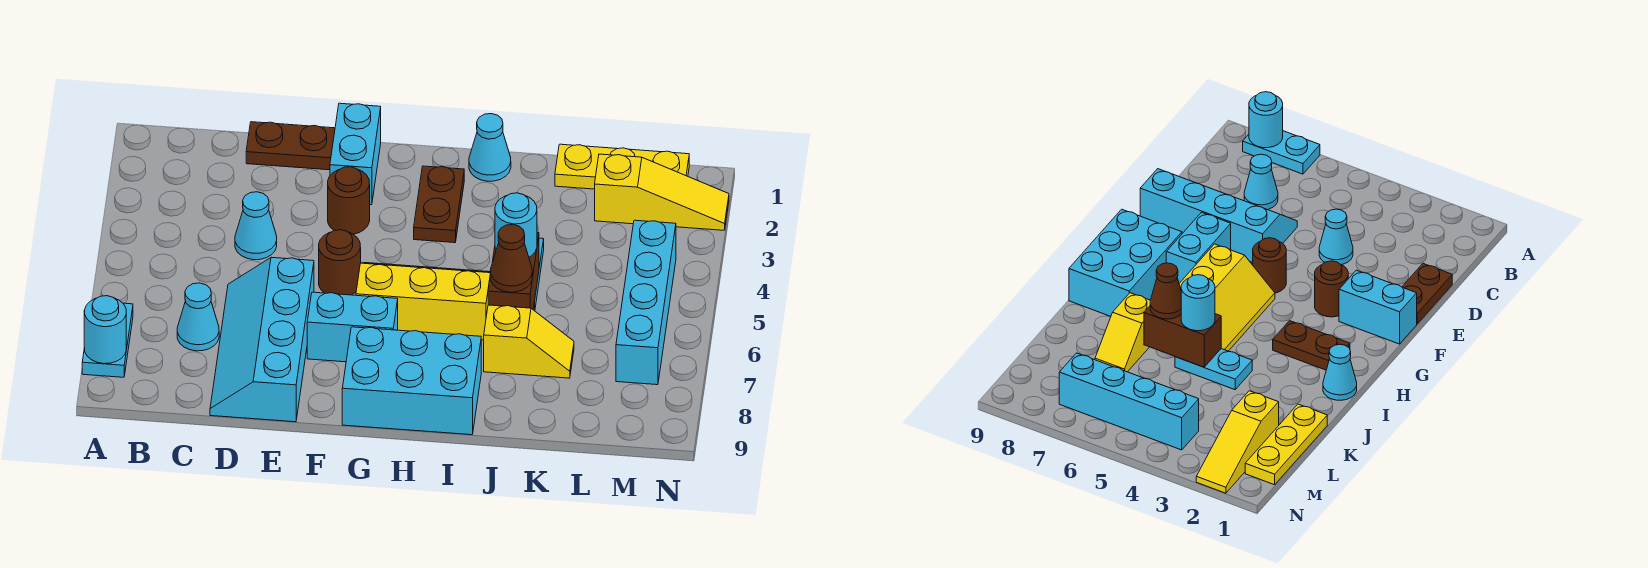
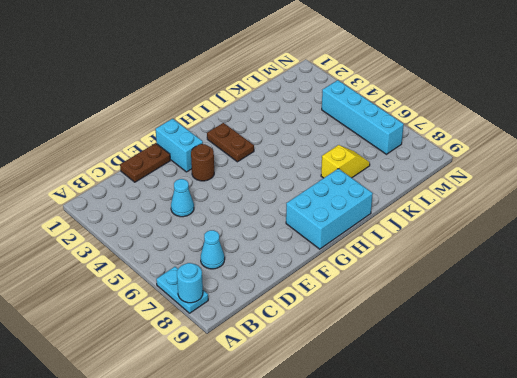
none -> cyan 2x4 slope [210,257,314,422]
none -> brown 1x1 round brick [319,230,361,295]
none -> cyan 1x2 brick [307,292,398,362]

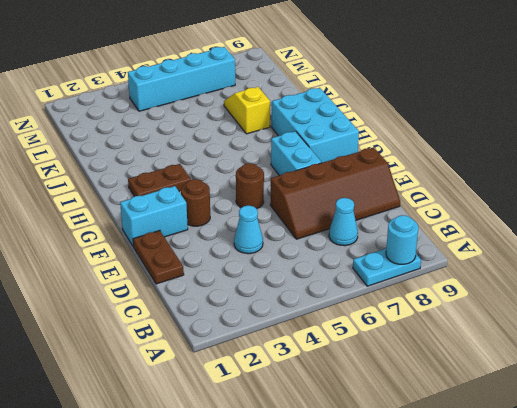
brown 2x4 slope [270,147,400,239] -> cyan 2x4 slope [210,257,314,422]
none -> yellow 2x3 slope [356,263,490,340]
none -> cyan 1x1 cone [469,114,511,181]
none -> cyan 1x2 plate [1175,349,1252,390]

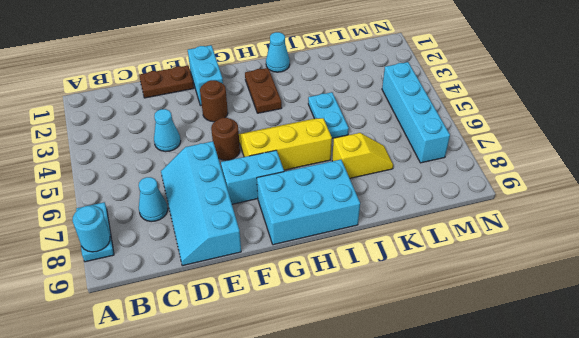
none -> yellow 1x3 plate [555,144,689,189]
none -> yellow 1x3 slope [595,154,729,230]
none -> brown 1x2 brick [488,233,539,309]

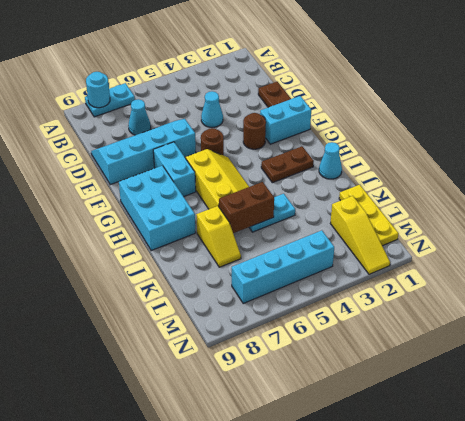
none -> cyan 1x1 round brick [495,193,537,257]
none -> brown 1x1 cone [490,224,532,292]

